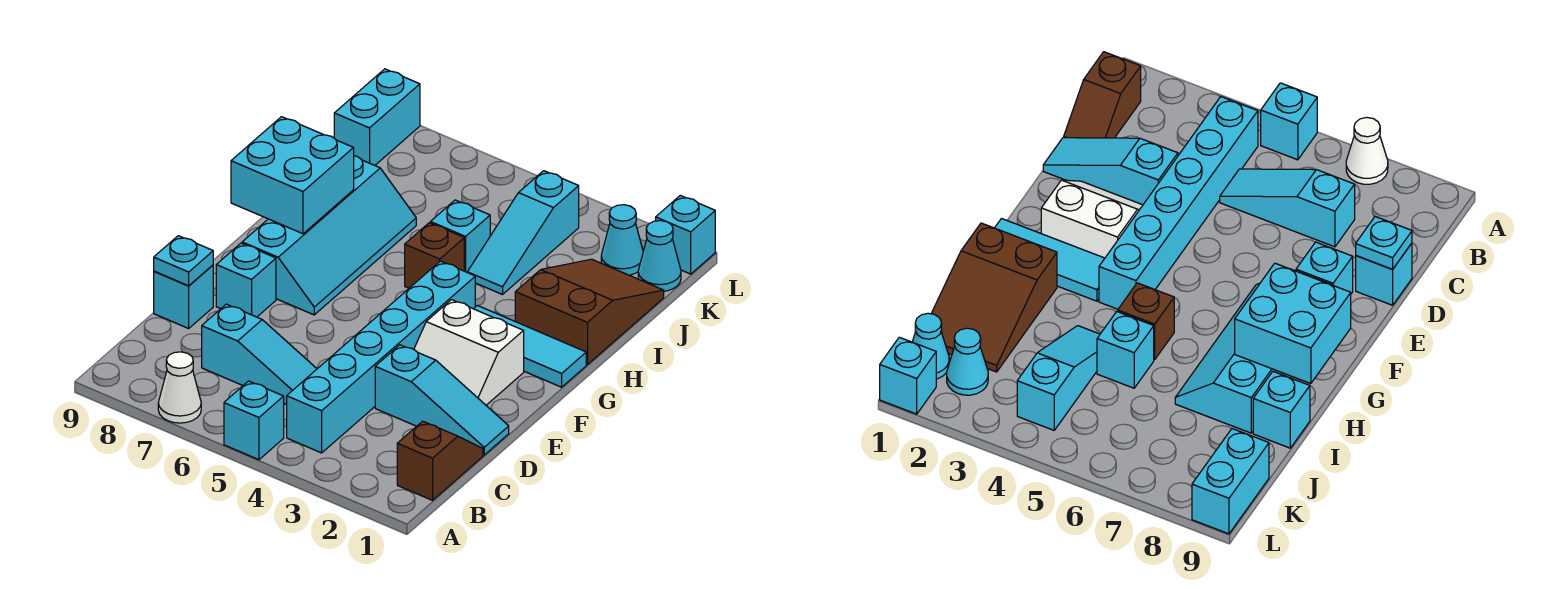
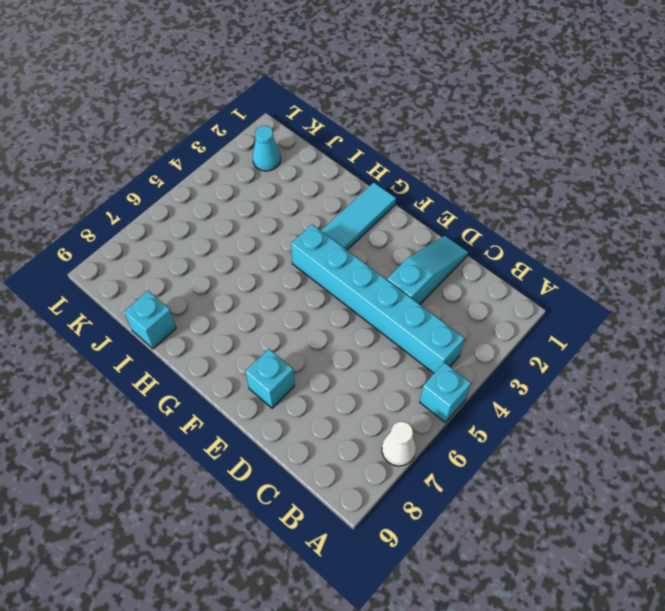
none -> brown 1x2 slope [397,421,483,500]
none -> cyan 1x3 slope [202,304,317,404]
none -> cyan 1x1 brick [154,265,213,328]

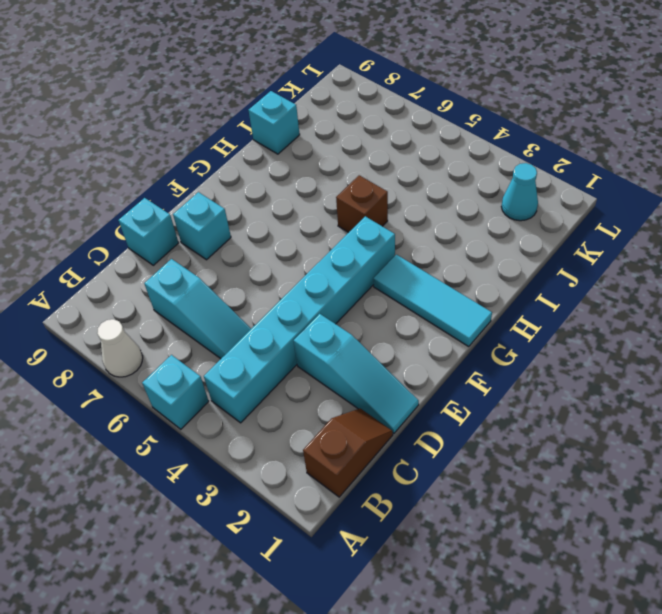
none -> white 2x2 slope [414,300,524,405]
none -> cyan 2x4 slope [242,156,416,315]
none -> brown 2x3 slope [515,259,664,365]

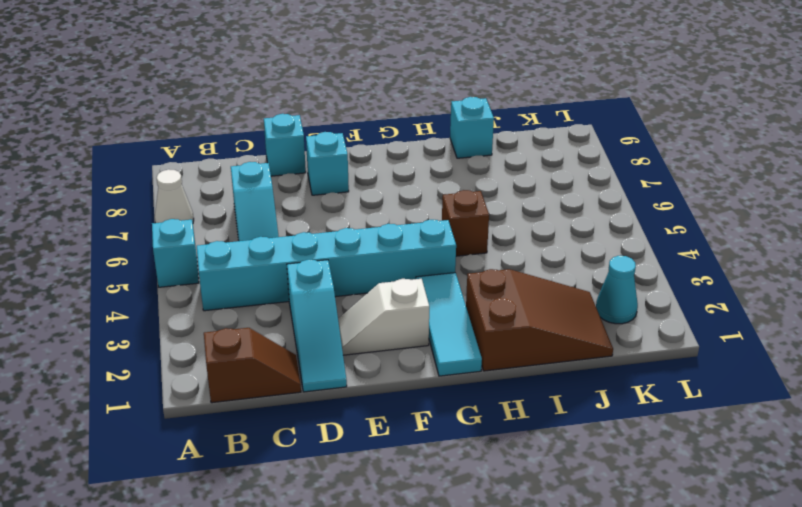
white 1x2 slope [338,279,429,355] -> white 2x2 slope [414,300,524,405]
none -> cyan 2x4 slope [242,156,416,315]
none -> cyan 1x3 slope [467,171,579,295]
none -> cyan 1x1 brick [430,200,490,272]

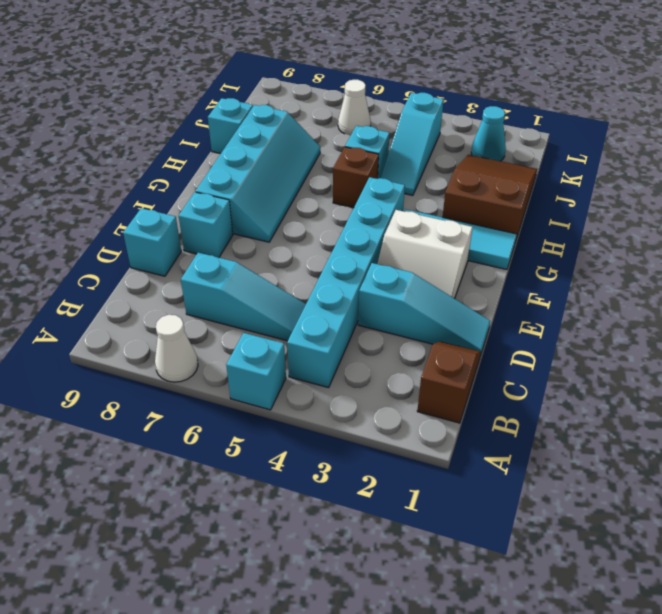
white 1x1 cone [338,80,371,136] -> none
none -> cyan 1x1 cone [638,221,681,291]
none -> cyan 1x2 brick [334,69,420,165]
none -> cyan 1x1 brick [656,195,715,274]

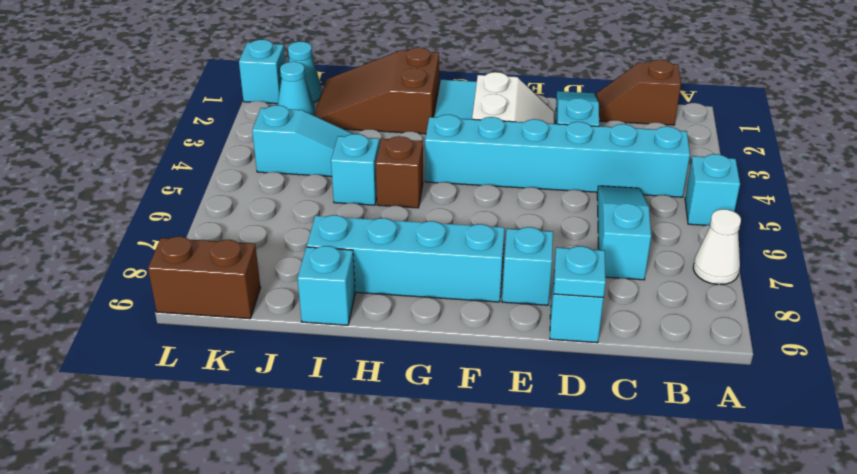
brown 1x2 brick [148,236,261,319] -> cyan 1x2 brick [334,69,420,165]
none -> cyan 2x2 brick [231,117,354,234]

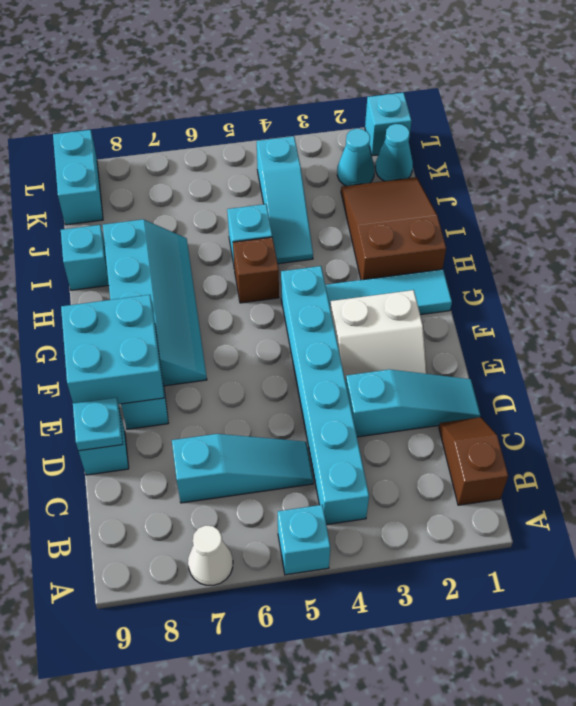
cyan 2x2 brick [61,295,164,404] -> cyan 2x2 brick moved to [231,117,354,234]

